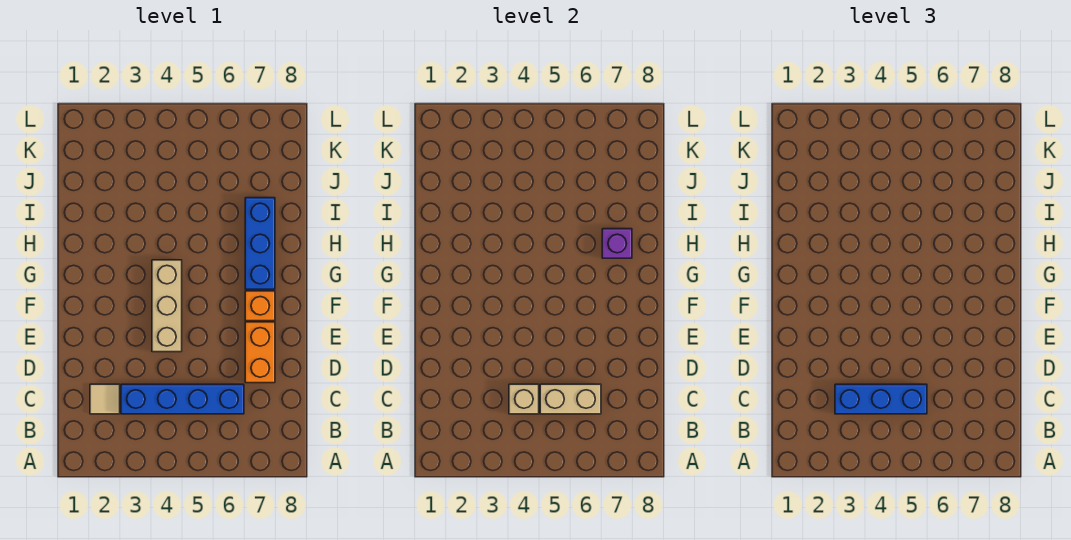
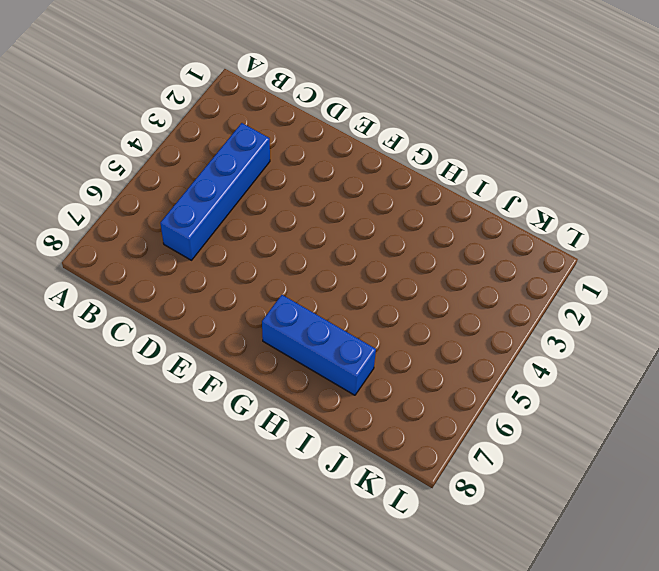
none -> tan 1x1 tile [90,384,120,414]
none -> orange 1x2 brick [245,322,275,383]

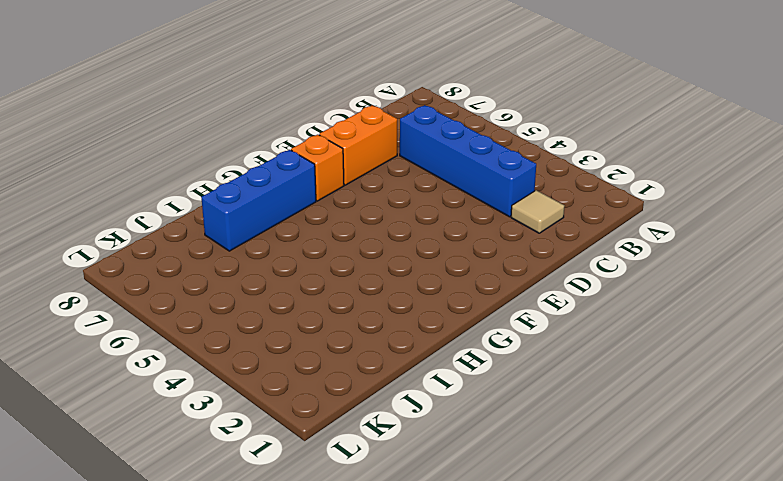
none -> tan 1x3 brick [152,260,182,352]
none -> tan 1x1 brick [509,384,539,414]

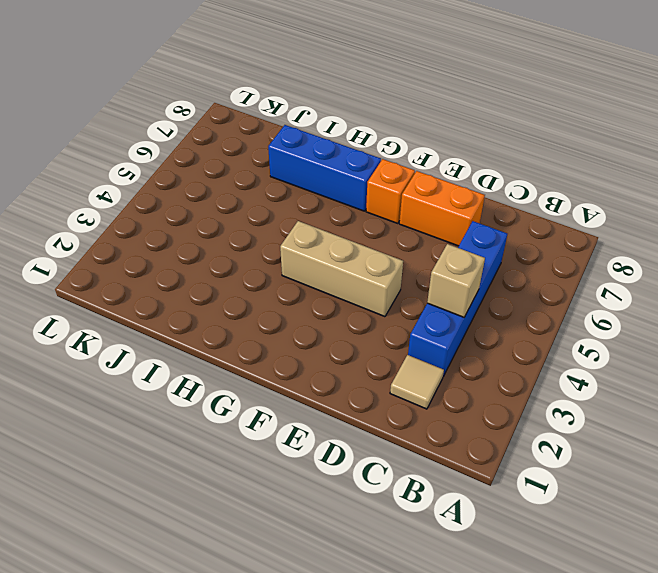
none -> tan 1x2 brick [540,384,601,414]
none -> purple 1x1 brick [602,229,632,258]

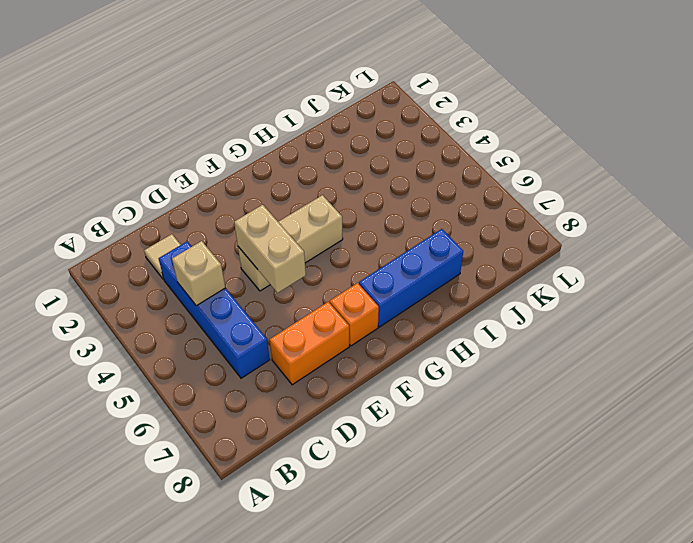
tan 1x2 brick [234,205,306,293] -> tan 1x2 brick moved to [540,384,601,414]
none -> purple 1x1 brick [602,229,632,258]
none -> blue 1x3 brick [835,384,927,414]

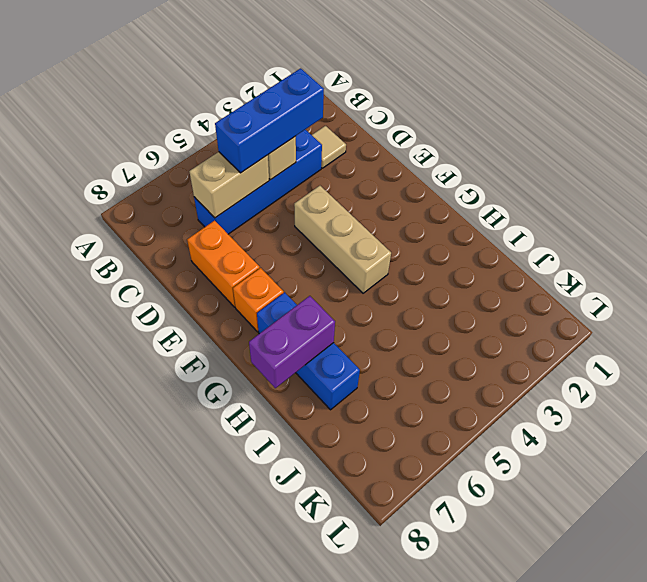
purple 1x2 brick [249,296,335,388] -> purple 1x1 brick [602,229,632,258]

